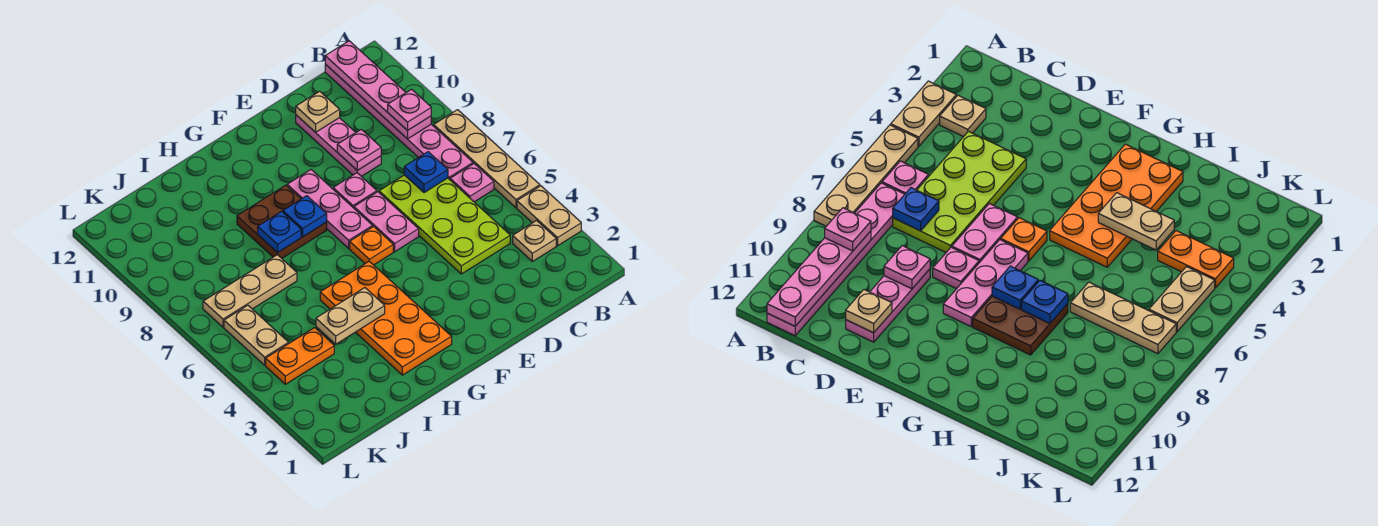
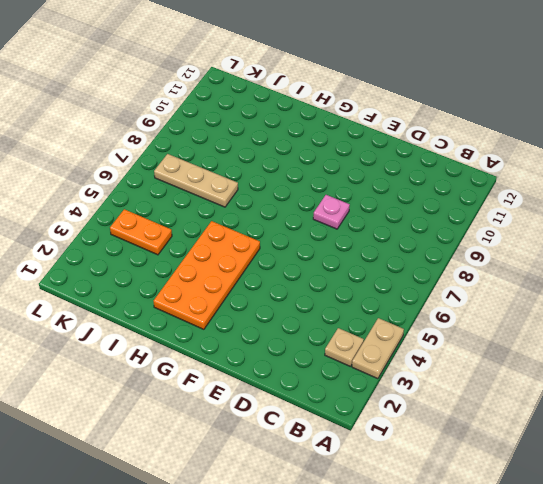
none -> tan 1x4 plate [434,110,540,208]
none -> pink 1x1 plate [450,164,494,202]
none -> pink 1x6 plate [325,64,473,180]

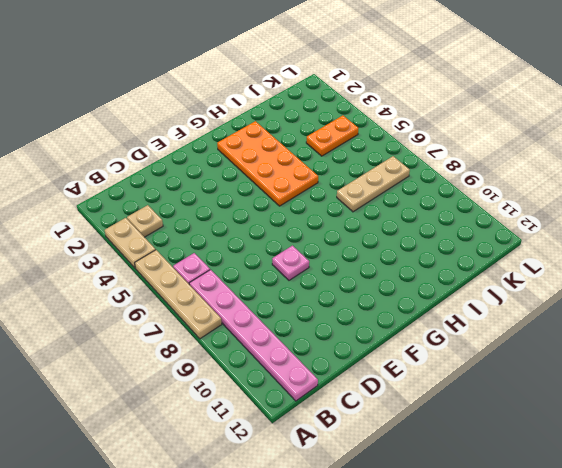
none -> lime 2x4 plate [379,175,510,274]
none -> pink 1x3 plate [296,115,381,176]
none -> pink 1x2 plate [354,192,419,252]

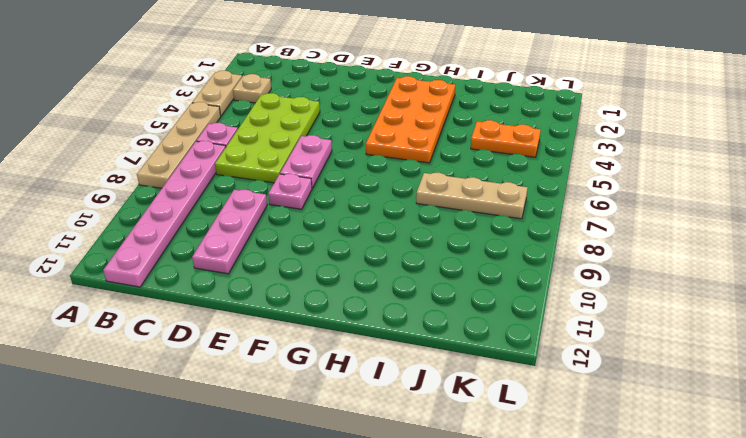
none -> orange 1x1 plate [350,227,393,265]
none -> pink 1x3 plate [287,170,373,248]
none -> brown 2x2 plate [237,185,327,258]

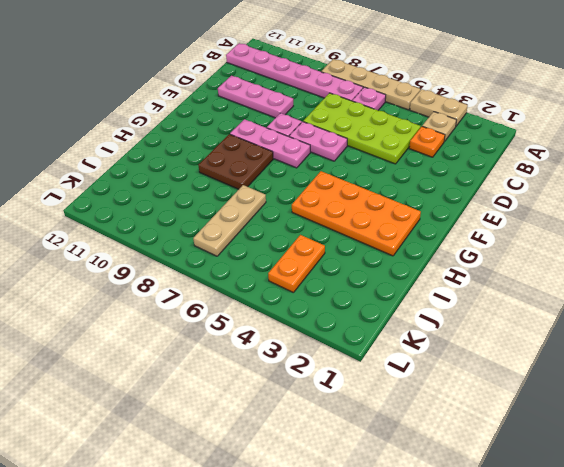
orange 1x1 plate [409,127,445,157] -> orange 1x1 plate moved to [350,227,393,265]
none -> tan 1x2 plate [224,305,289,365]
none -> pink 1x4 plate [325,41,431,139]
none -> blue 1x1 plate [404,152,448,193]

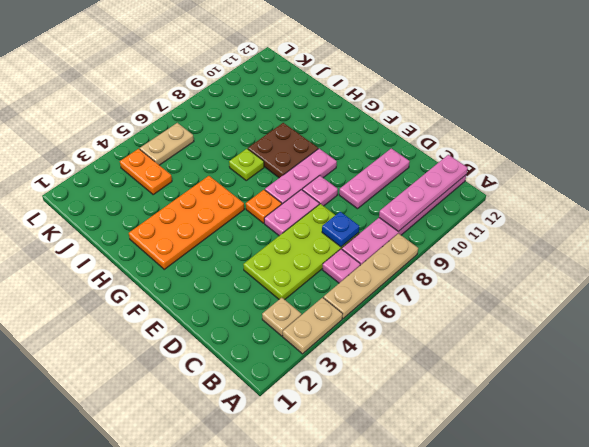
lime 1x1 plate [229,149,264,180] -> none
none -> tan 1x3 plate [203,255,297,327]
none -> pink 1x1 plate [337,129,381,170]
none -> tan 1x1 plate [296,91,340,132]

